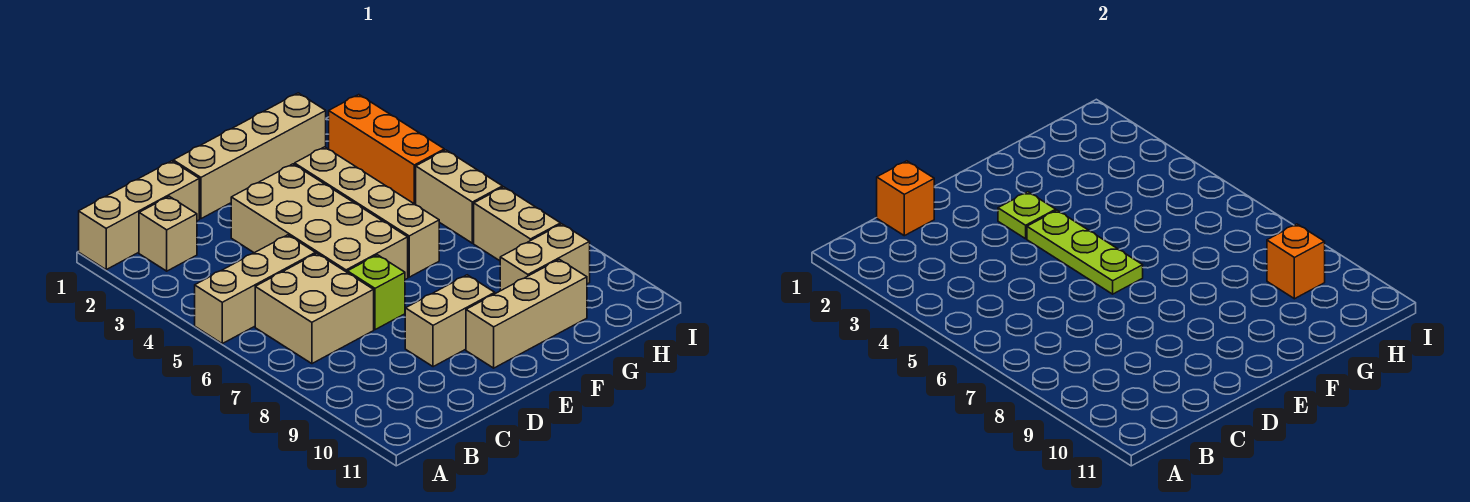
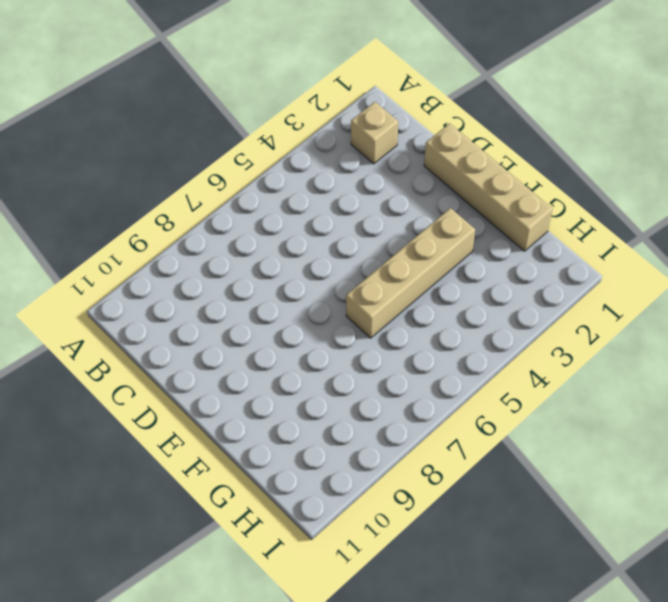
none -> tan 1x3 brick [79,161,199,270]
none -> tan 1x3 brick [195,235,316,344]
none -> tan 2x2 brick [255,253,374,364]

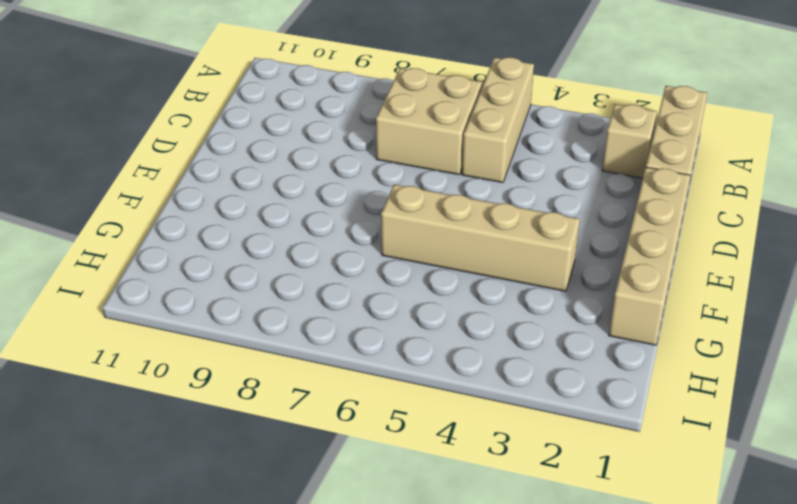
none -> tan 2x4 brick [231,164,408,279]
none -> lime 1x1 brick [347,255,405,330]
none -> tan 1x2 brick [405,275,495,367]

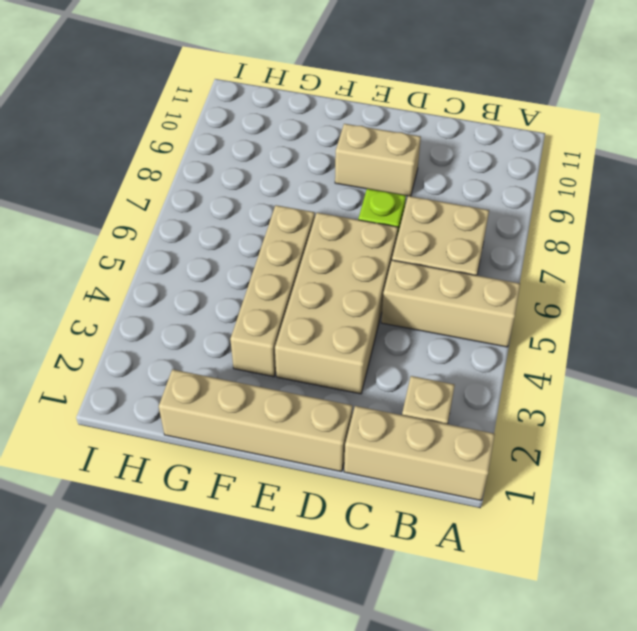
none -> tan 1x3 brick [466,259,587,368]
none -> tan 1x2 brick [500,224,590,291]
none -> orange 1x3 brick [329,95,444,205]

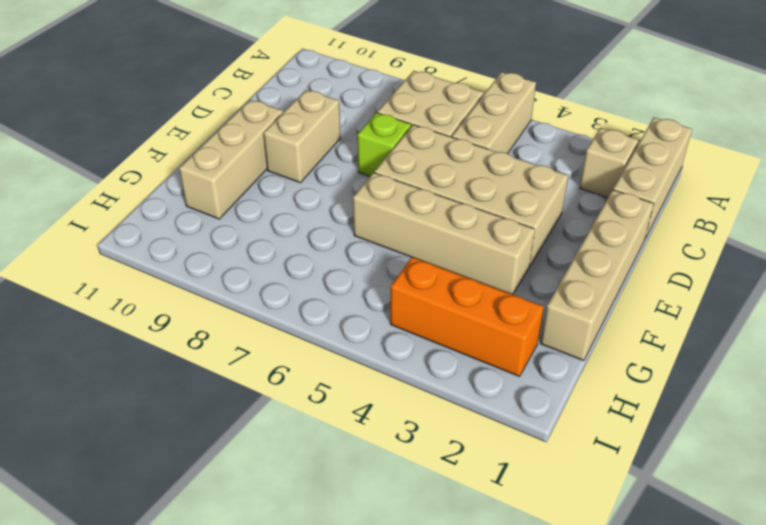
none -> tan 1x2 brick [500,224,590,291]
none -> tan 1x2 brick [416,150,503,243]
none -> tan 1x2 brick [474,187,561,261]

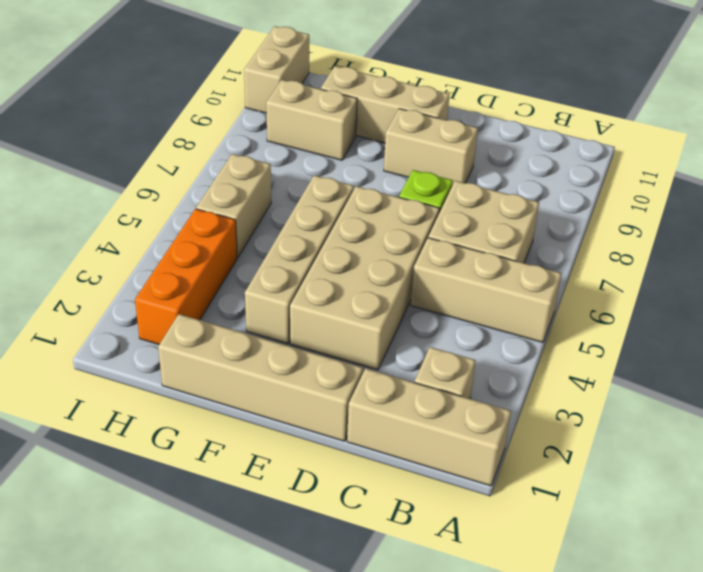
tan 1x2 brick [244,26,309,113] -> tan 1x2 brick moved to [474,187,561,261]
none -> orange 1x1 brick [877,161,934,236]
none -> lime 1x1 plate [998,192,1056,239]
none -> lime 1x3 plate [1027,210,1143,294]

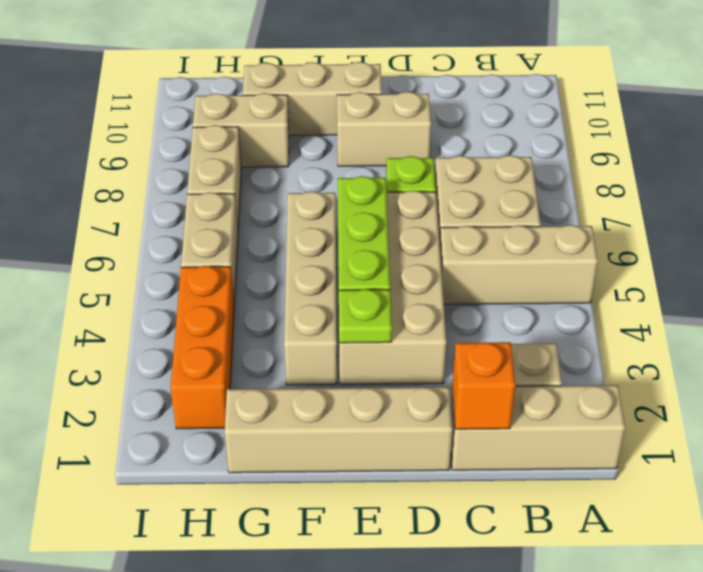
none -> orange 1x1 brick [1267,224,1325,299]

